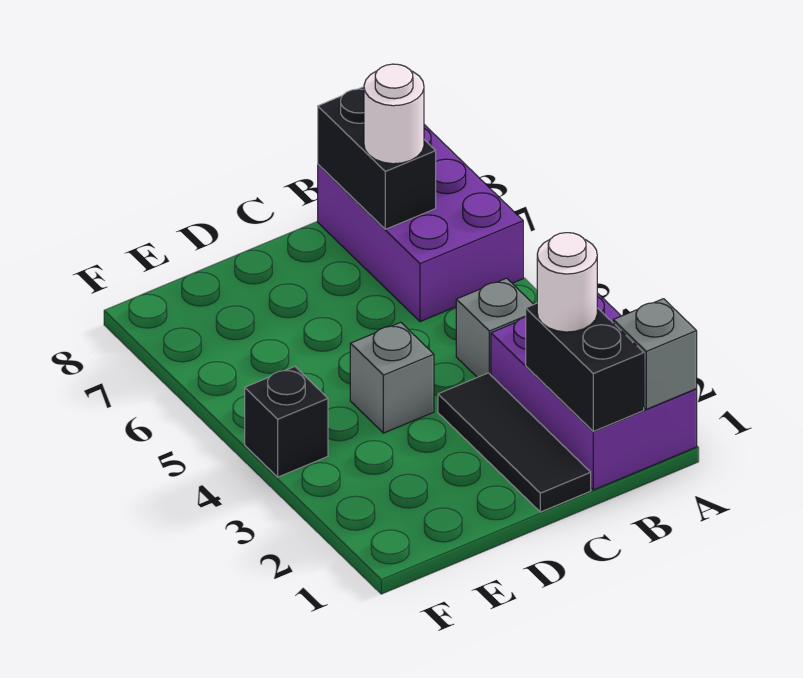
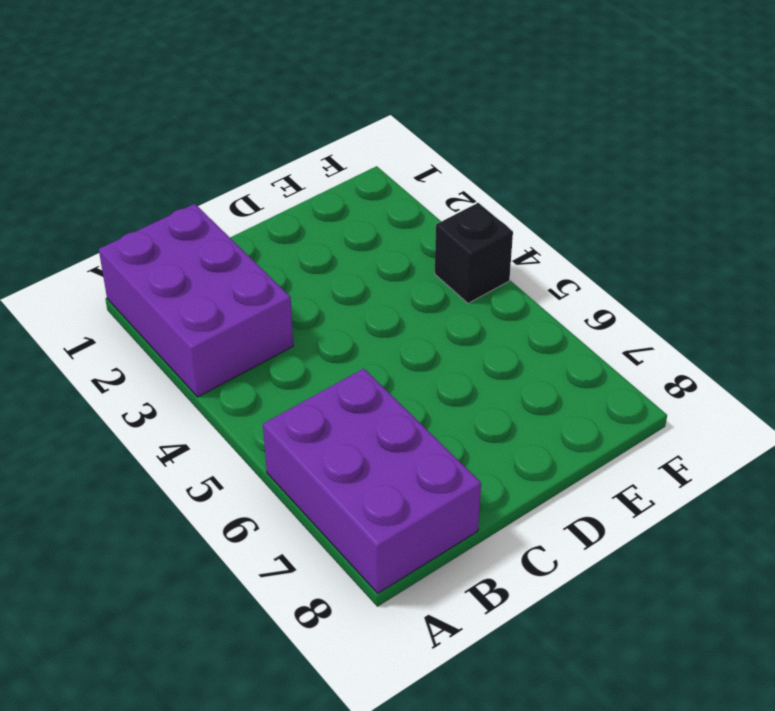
none -> grey 1x1 brick [456,278,534,377]
none -> black 1x3 tile [438,373,591,512]

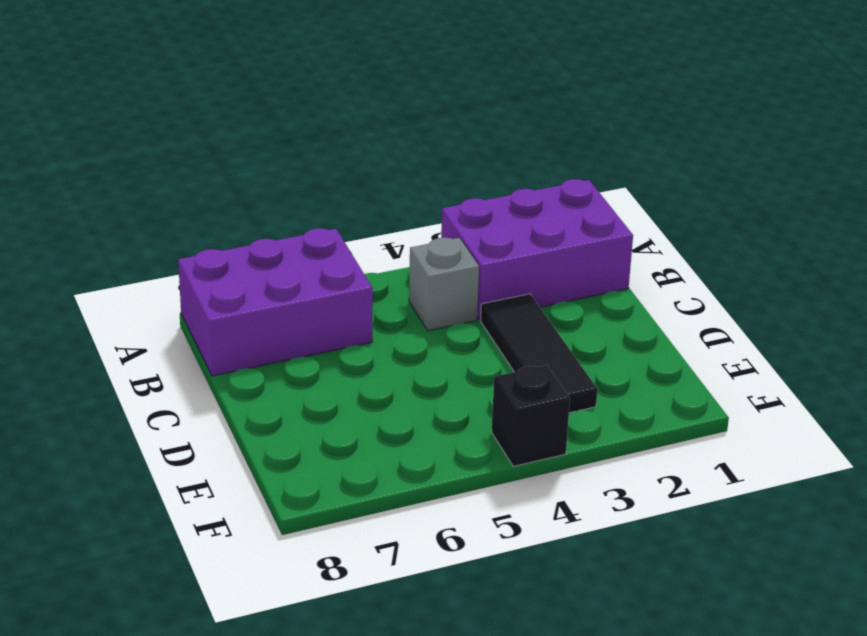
black 1x3 tile [481,294,597,413] -> black 1x3 tile turned to [438,373,591,512]
none -> grey 1x1 brick [350,322,434,433]
none -> grey 1x1 brick [613,299,697,409]

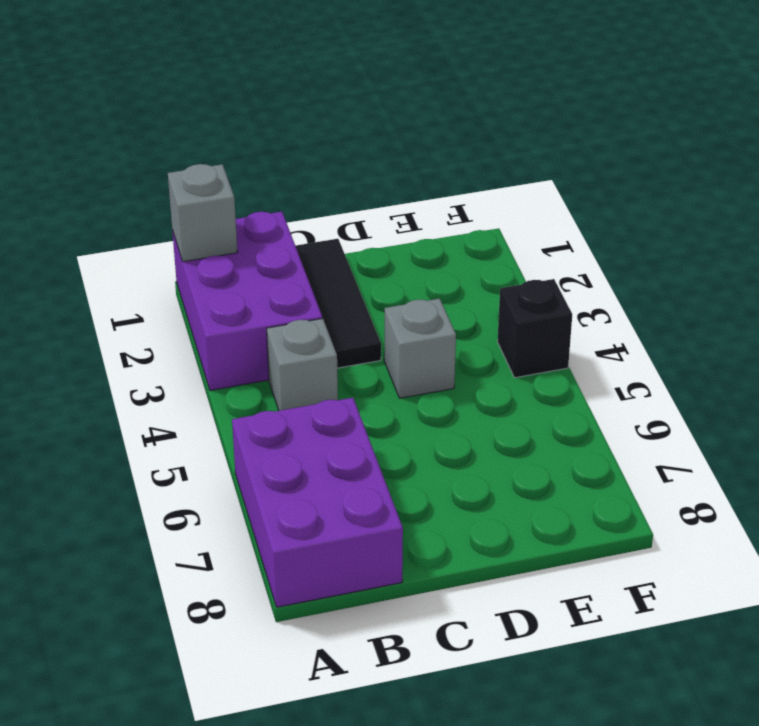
none -> black 1x2 brick [526,303,644,431]
none -> black 1x2 brick [318,87,436,229]

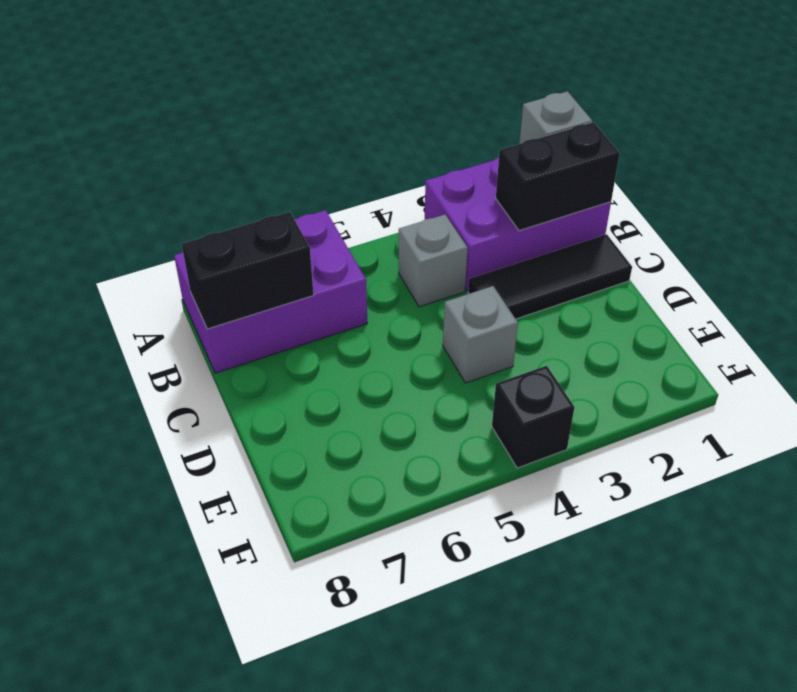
none -> white 1x1 round brick [537,233,597,332]
none -> white 1x1 round brick [364,64,424,164]

